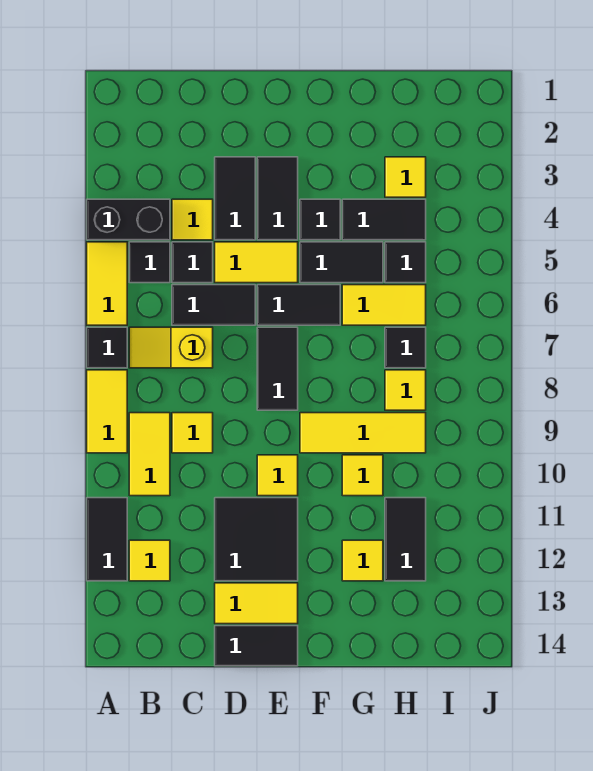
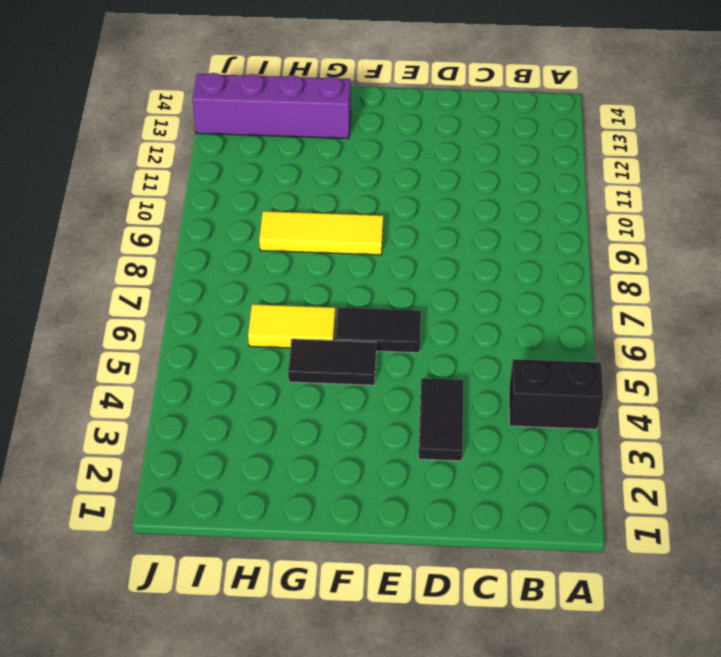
purple 1x4 brick [193,73,351,139] -> none
none -> yellow 1x2 tile [87,242,127,325]
none -> black 1x1 tile [87,327,127,368]
none -> yellow 1x2 tile [87,370,127,453]
none -> black 1x2 tile [87,498,127,581]

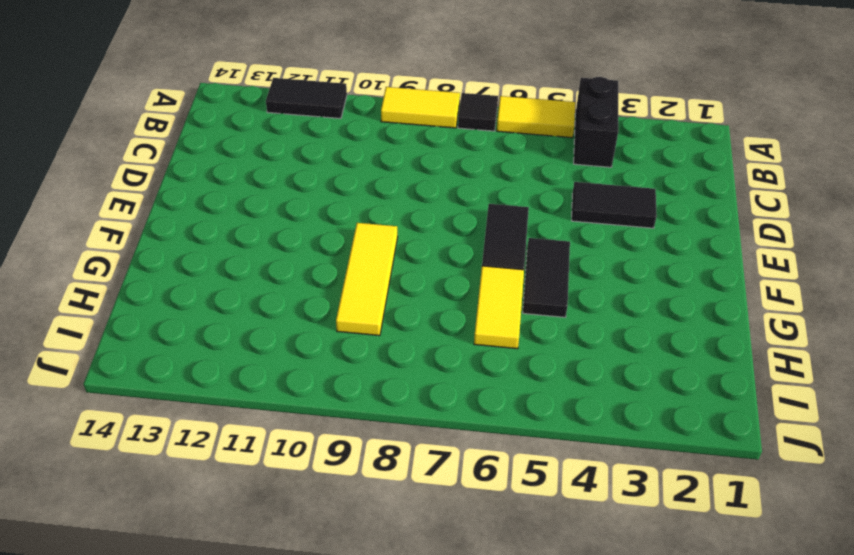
none -> black 1x1 tile [129,242,170,283]
none -> yellow 1x2 slope [129,327,213,368]
none -> yellow 1x2 tile [129,413,170,496]
none -> yellow 1x1 tile [129,540,170,581]

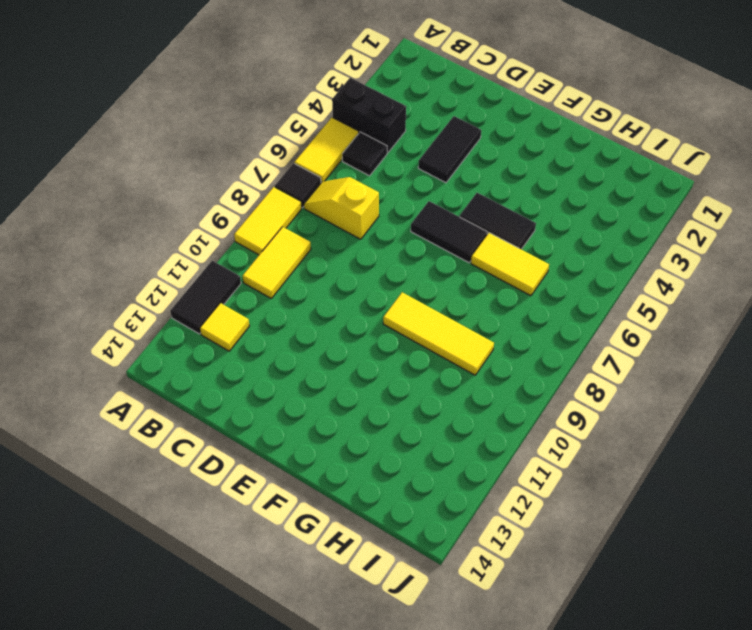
none -> yellow 1x1 tile [172,199,213,240]
none -> black 1x1 tile [172,242,213,283]
none -> black 1x2 tile [172,285,255,325]
none -> yellow 1x1 tile [172,413,213,453]

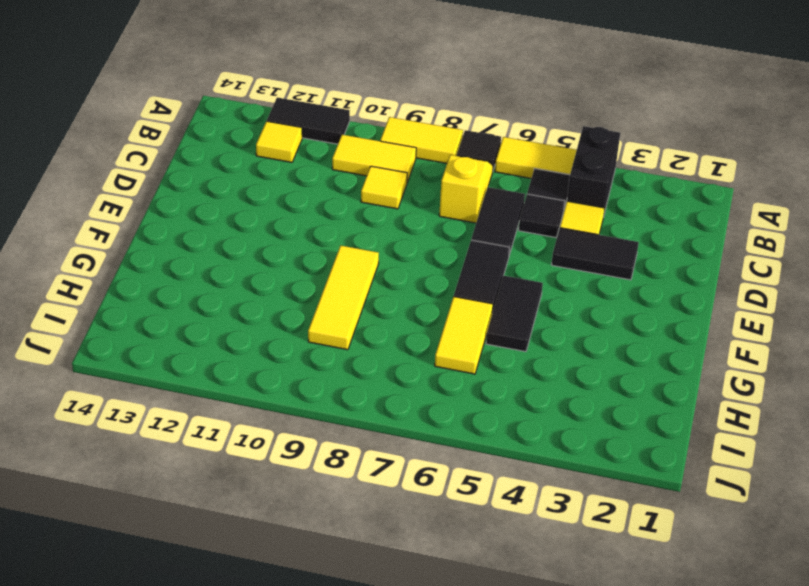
none -> yellow 1x2 tile [215,242,298,283]
none -> black 2x2 tile [215,498,298,581]
none -> yellow 1x2 tile [215,583,298,624]
none -> black 1x2 tile [215,626,298,666]

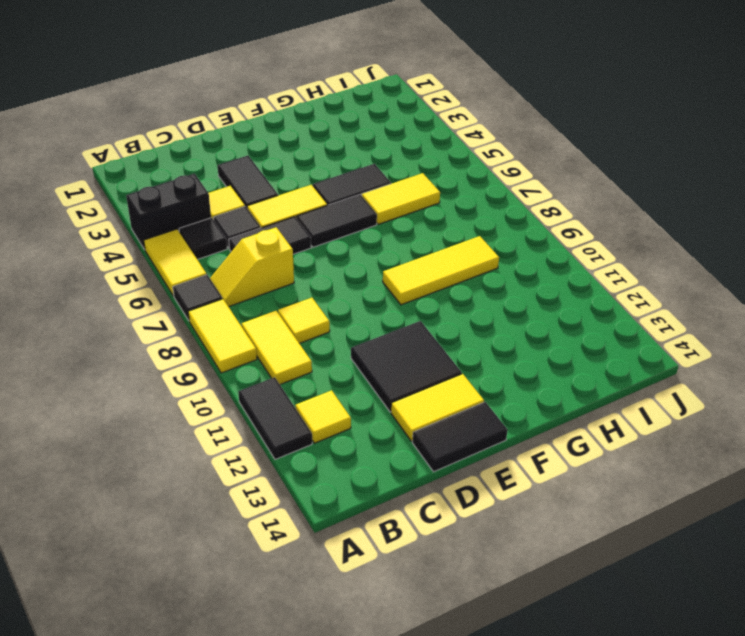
none -> black 1x2 tile [257,157,298,240]
none -> black 1x2 tile [257,327,298,410]
none -> yellow 1x1 tile [257,455,298,496]
none -> black 1x1 tile [300,199,340,240]

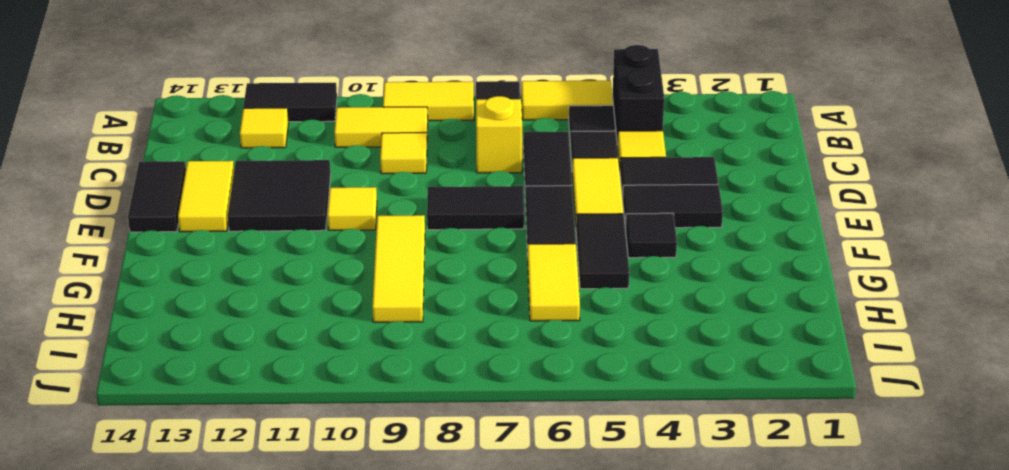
none -> black 1x2 tile [342,199,426,240]
none -> yellow 1x1 tile [342,455,383,496]
none -> yellow 1x1 tile [342,540,383,581]
none -> yellow 1x1 tile [385,157,426,197]

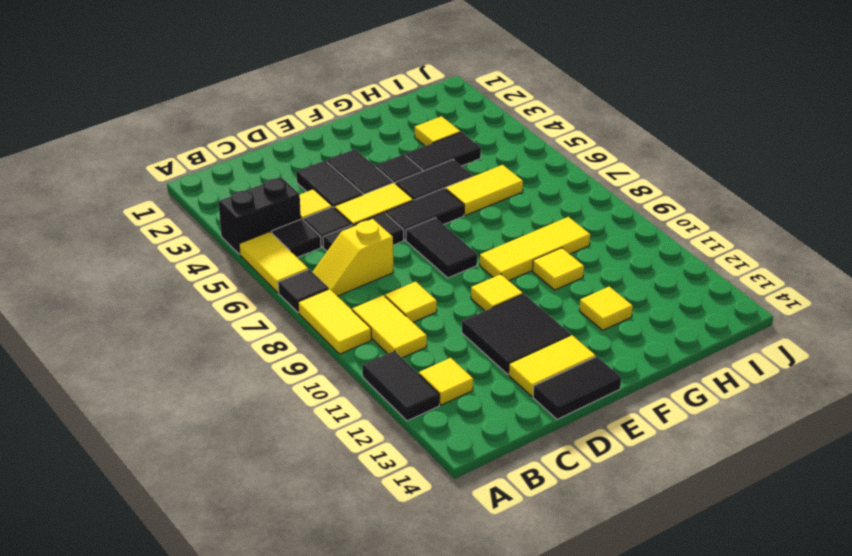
none -> black 1x1 tile [385,242,426,283]
none -> black 1x1 tile [385,327,426,368]
none -> yellow 1x1 tile [385,370,426,410]
none -> black 1x2 tile [385,498,426,581]

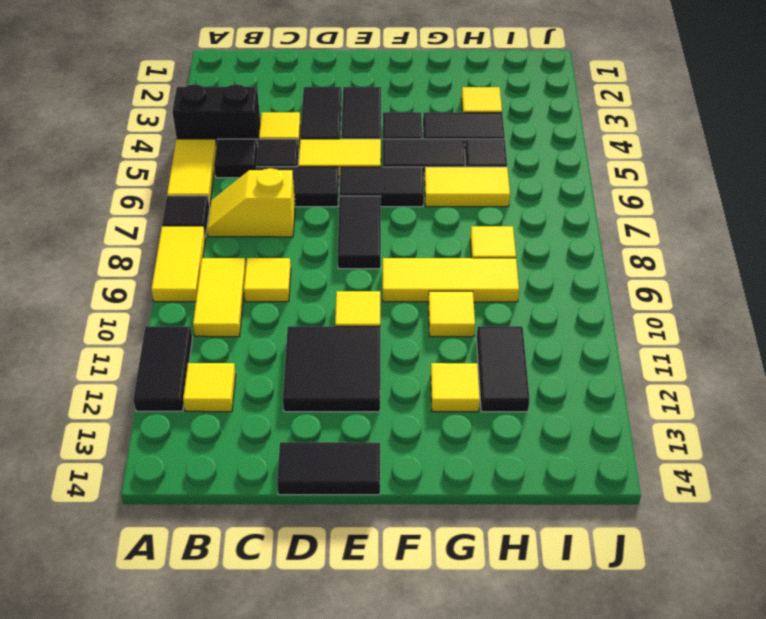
none -> yellow 1x2 tile [215,583,298,624]
none -> black 1x1 tile [385,327,426,368]

